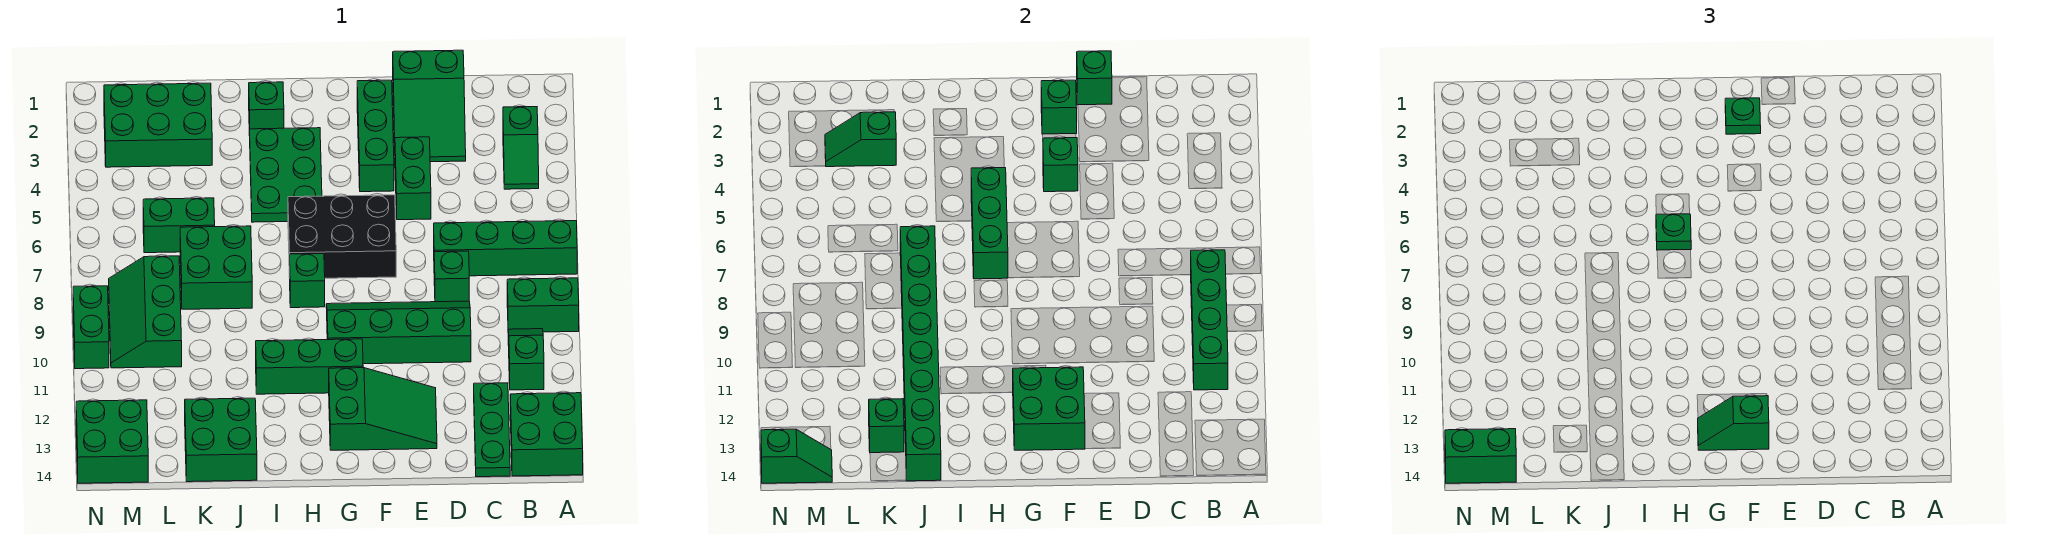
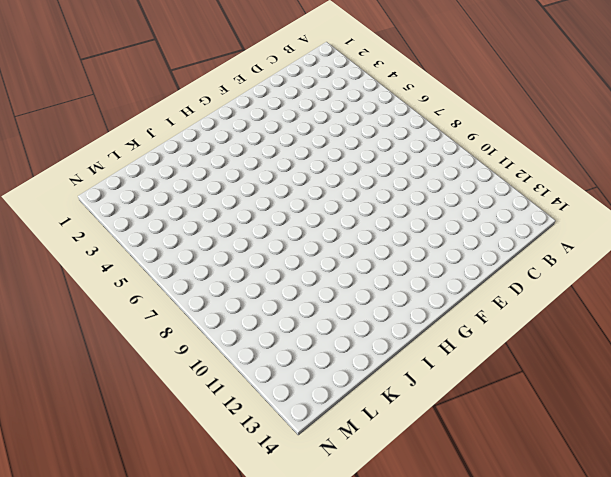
none -> green 1x4 brick [434,221,577,276]
none -> green 1x2 brick [507,278,579,332]
none -> green 2x2 brick [510,393,583,476]
none -> green 1x2 slope [503,107,539,189]

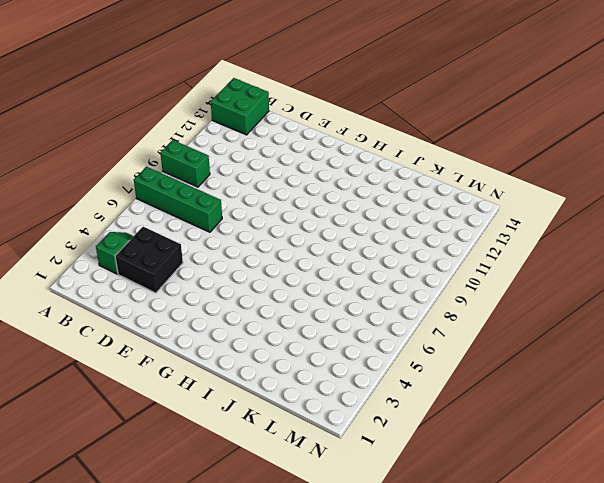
black 2x2 brick [115,227,183,293] -> green 2x3 slope [393,50,466,162]
none -> green 1x2 slope [508,329,544,390]
none -> green 1x3 plate [474,383,510,477]
none -> green 1x1 brick [434,251,469,302]
none -> green 2x4 slope [326,301,471,364]

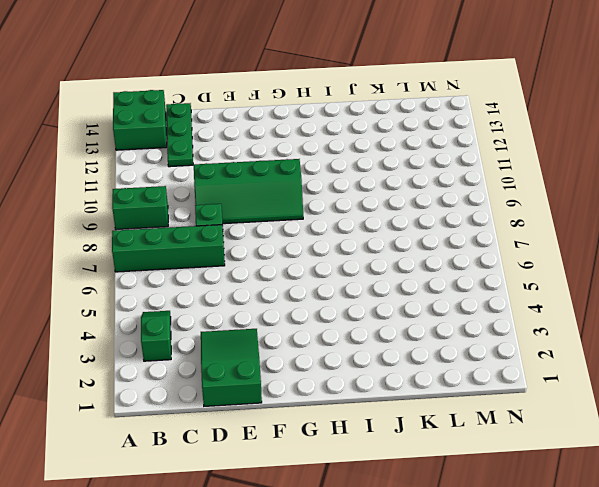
none -> green 1x2 slope [508,329,544,390]
none -> green 1x2 brick [395,137,431,220]
none -> green 2x3 slope [329,368,437,450]
none -> green 1x3 brick [357,80,394,192]

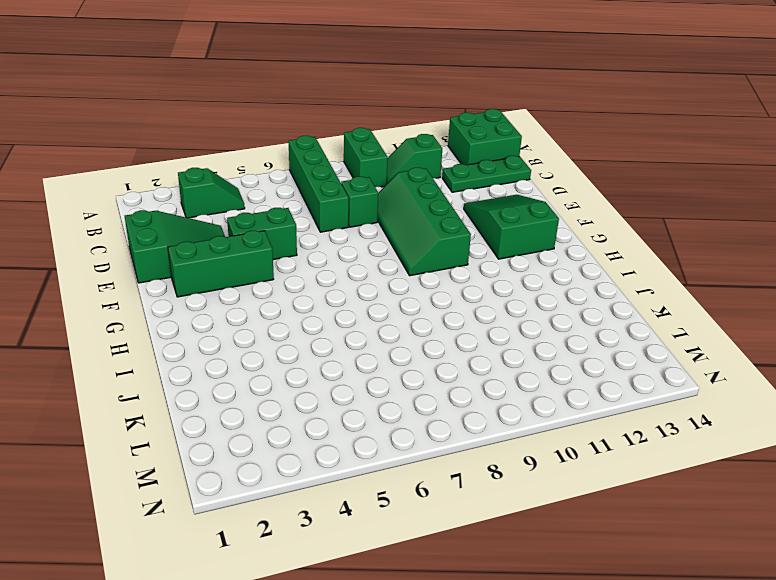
none -> black 2x3 brick [288,195,396,278]
none -> green 1x3 brick [256,339,363,394]
none -> green 2x3 plate [250,128,322,222]
none -> green 1x1 brick [290,254,325,308]

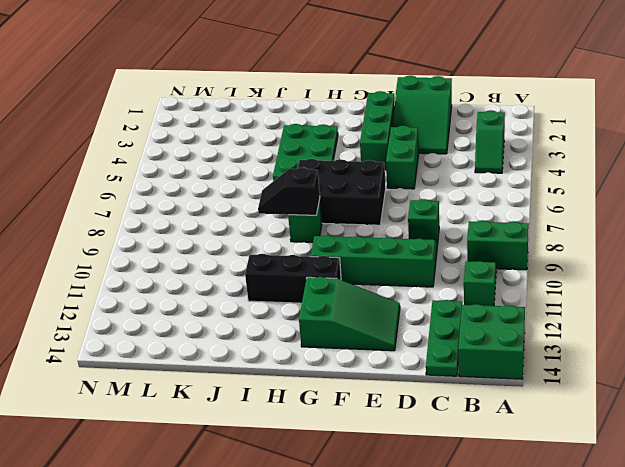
black 1x3 brick [245,254,341,303] -> green 1x3 brick [256,339,363,394]
black 1x2 slope [258,168,320,215] -> none
none -> green 1x4 brick [434,221,577,276]
none -> green 1x1 brick [249,82,284,136]
none -> green 2x2 brick [180,226,252,309]
none -> green 2x2 brick [185,398,257,482]

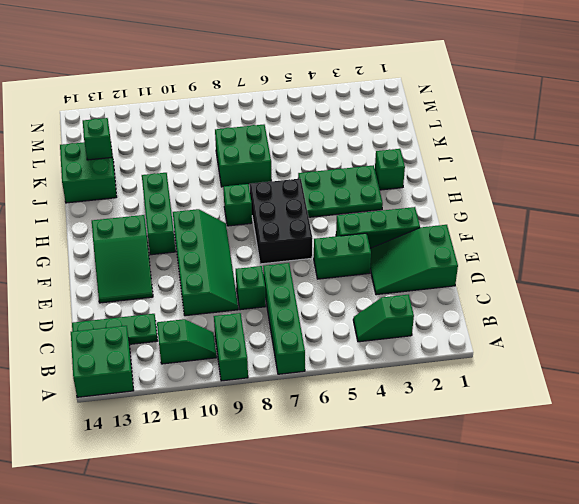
none -> green 2x3 brick [104,83,212,167]
none -> green 1x2 brick [143,198,215,253]
none -> green 2x3 slope [109,256,182,368]
none -> green 2x2 brick [76,400,148,483]

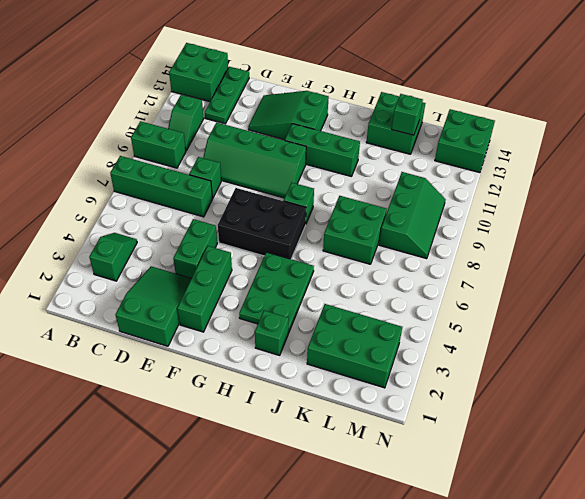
none -> green 1x2 brick [143,198,215,253]
none -> green 1x2 brick [73,286,109,369]
none -> green 1x4 brick [1191,250,1228,390]
none -> green 1x1 brick [1077,51,1112,105]

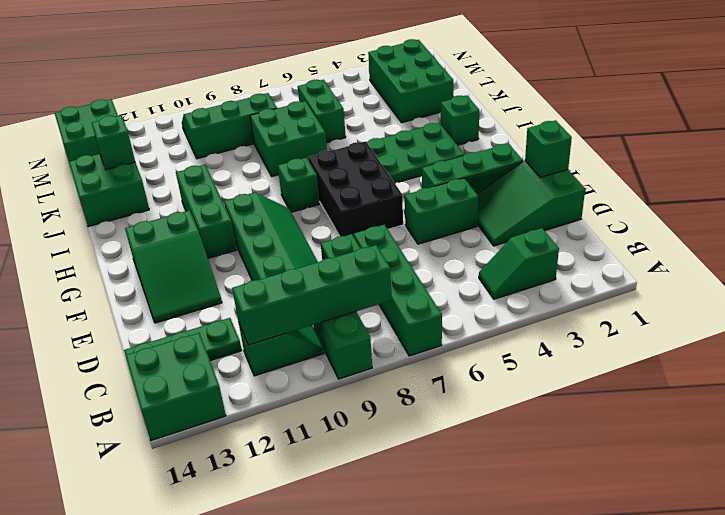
none -> green 1x2 brick [73,286,109,369]
none -> green 1x1 brick [1041,80,1077,134]
none -> green 1x1 brick [1043,138,1078,192]
none -> green 2x2 brick [1012,367,1085,450]

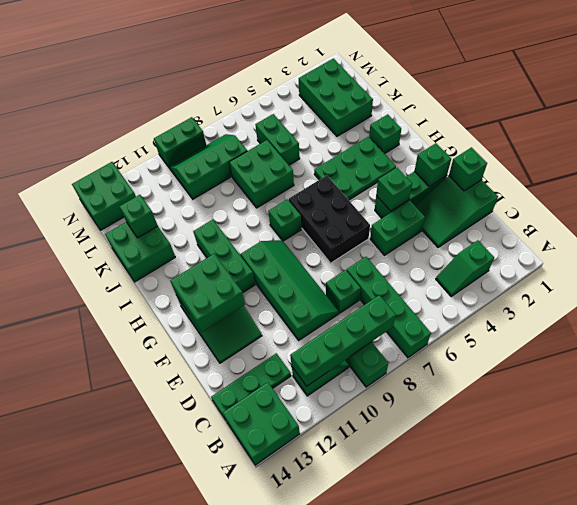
none -> green 1x3 brick [971,168,1008,279]
none -> green 1x8 brick [900,226,941,481]
none -> green 1x2 slope [825,112,896,167]
none -> green 1x2 slope [761,429,832,483]

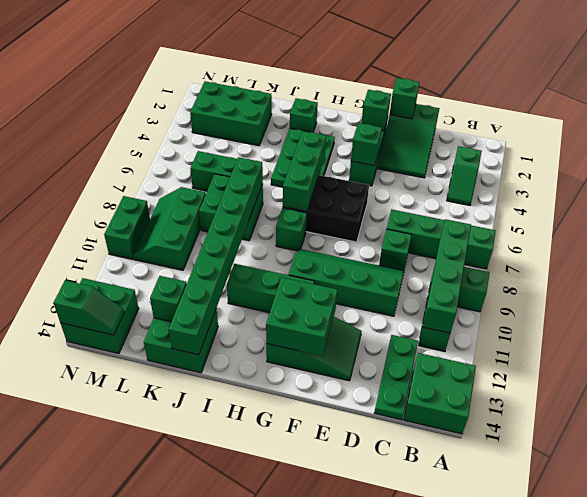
none -> green 1x2 brick [395,137,431,220]
none -> green 1x2 slope [825,112,896,167]
none -> green 1x1 plate [1725,98,1761,134]
none -> green 1x2 slope [1698,396,1769,450]

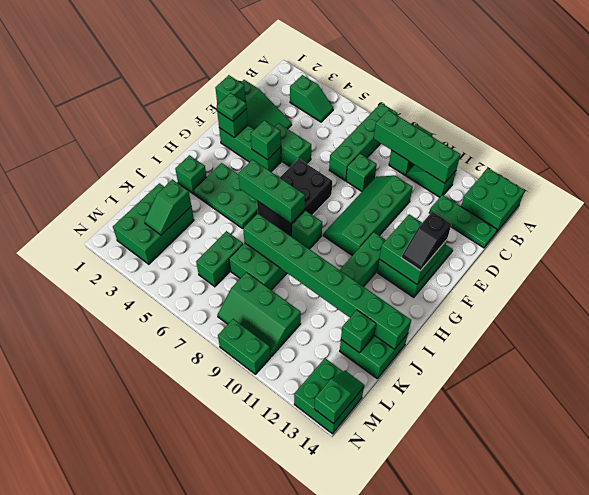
black 1x2 slope [402,211,452,271] -> green 1x2 slope [1698,396,1769,450]
none -> green 1x1 plate [1656,214,1691,250]
none -> green 1x2 brick [1445,429,1516,483]

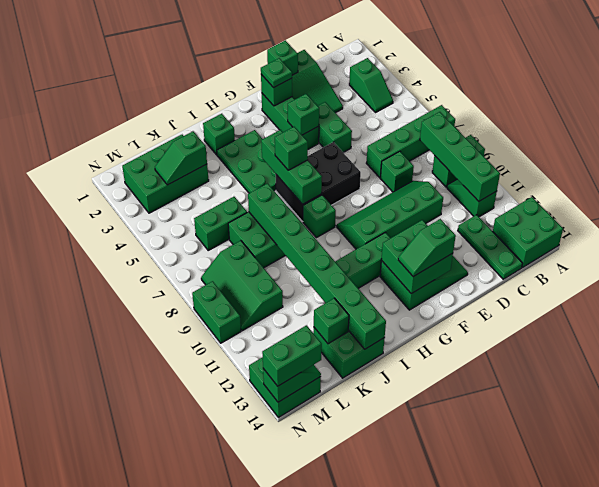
green 1x1 brick [275,127,308,170] -> green 1x1 plate [1656,214,1691,250]

